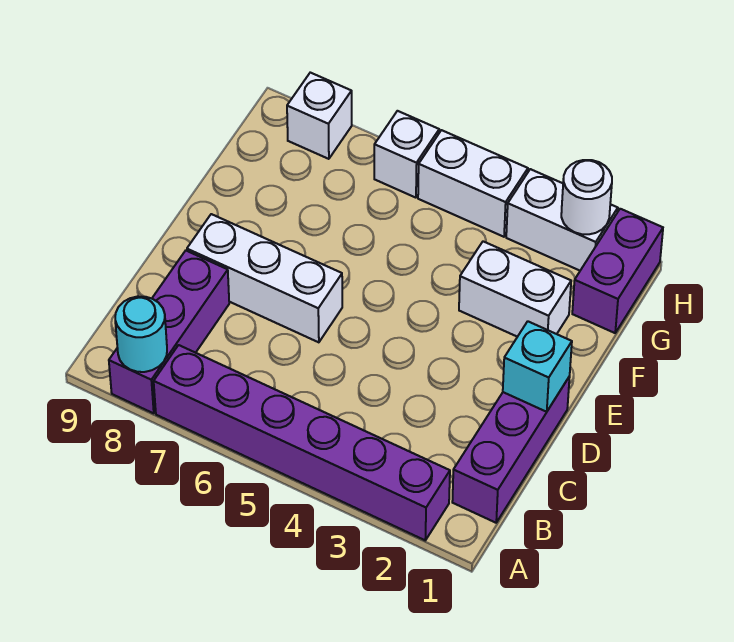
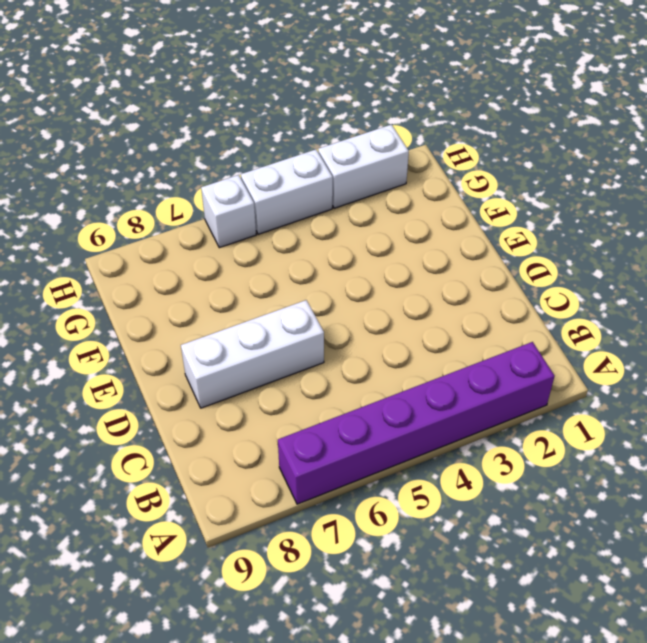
none -> purple 1x3 brick [109,251,229,413]
none -> purple 1x3 brick [452,376,570,523]
none -> white 1x2 brick [459,241,571,337]

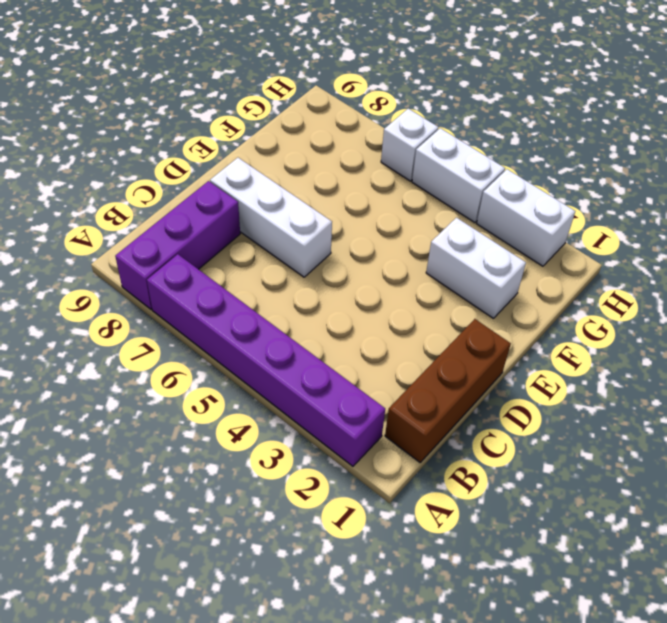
brown 1x3 brick [385,319,511,462] -> purple 1x3 brick [452,376,570,523]
none -> purple 1x2 brick [572,209,663,333]
none -> white 1x1 brick [287,73,352,159]
none -> cyan 1x1 round brick [115,296,167,372]

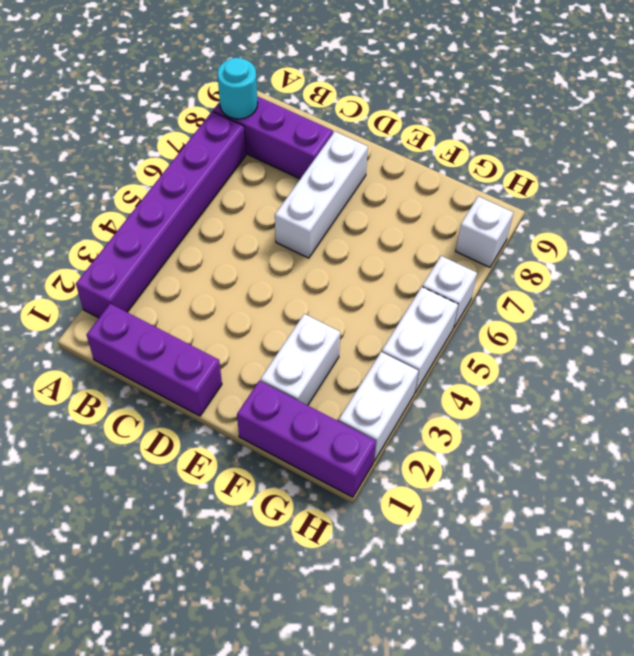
purple 1x3 brick [237,381,376,497] -> purple 1x2 brick [572,209,663,333]
none -> cyan 1x1 brick [503,321,572,412]
none -> white 1x1 round brick [561,160,612,234]

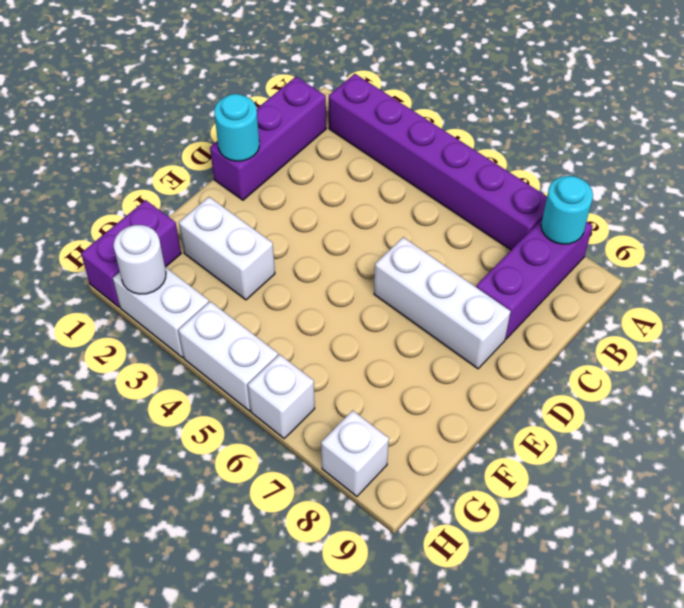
cyan 1x1 round brick [214,94,259,161] -> cyan 1x1 brick [503,321,572,412]

